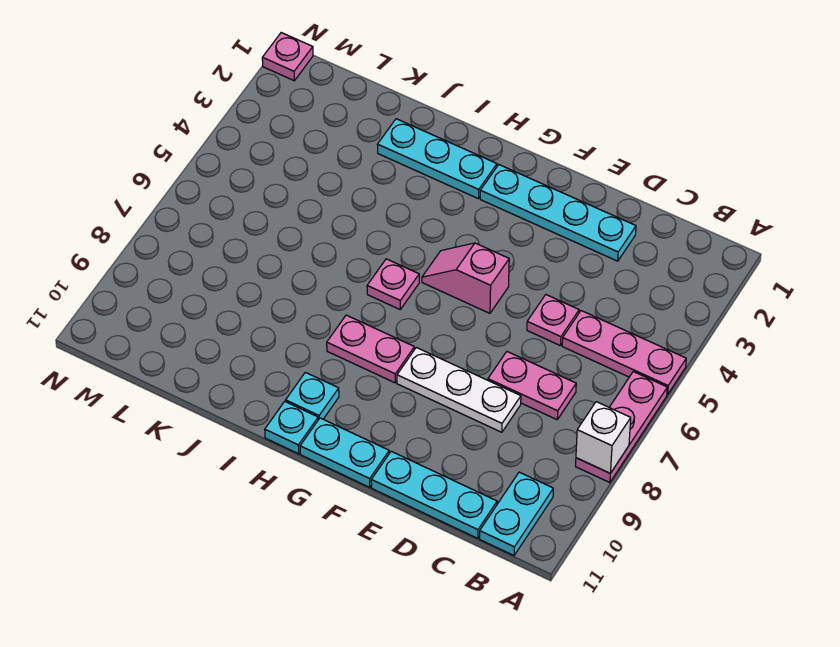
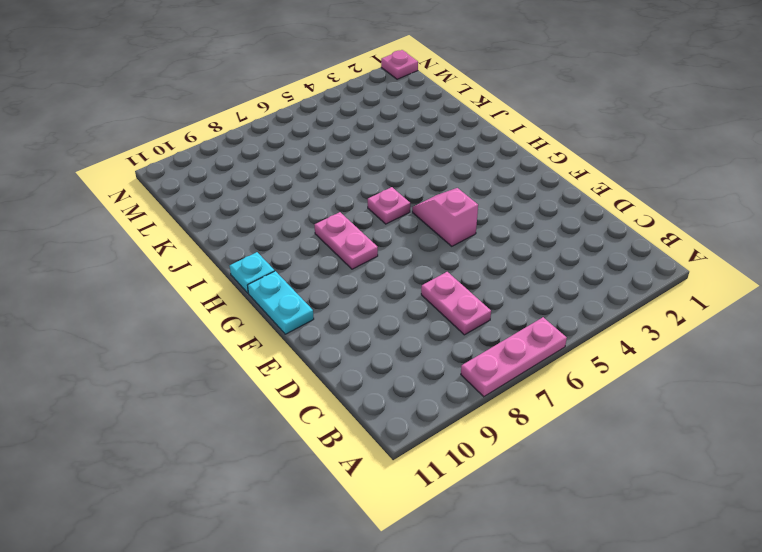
none -> pink 1x3 plate [562,311,686,395]
none -> cyan 1x2 plate [480,472,553,555]
none -> cyan 1x3 plate [371,451,497,538]

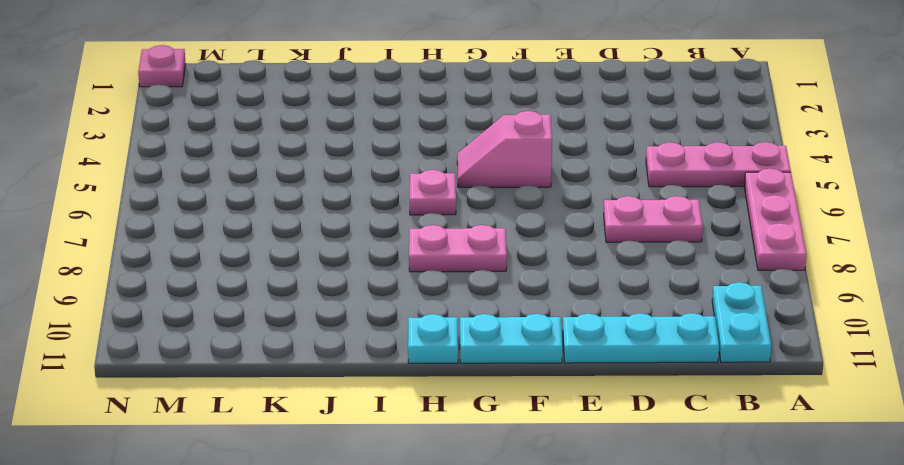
none -> cyan 1x4 plate [480,165,636,261]
none -> pink 1x1 plate [527,295,579,346]
none -> white 1x3 plate [397,348,521,432]

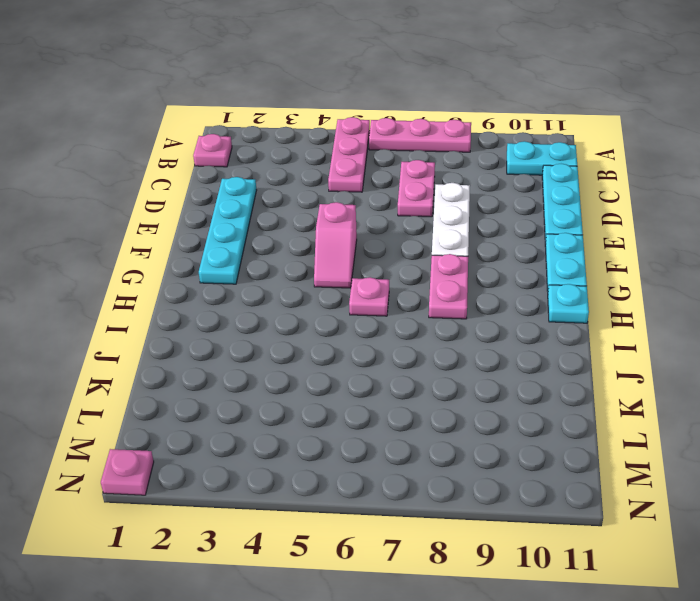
pink 1x1 plate [193,134,232,167] -> pink 1x1 plate moved to [527,295,579,346]
none -> cyan 1x3 plate [377,119,497,199]
none -> cyan 1x1 plate [286,372,339,420]
none -> white 1x1 brick [576,402,631,473]

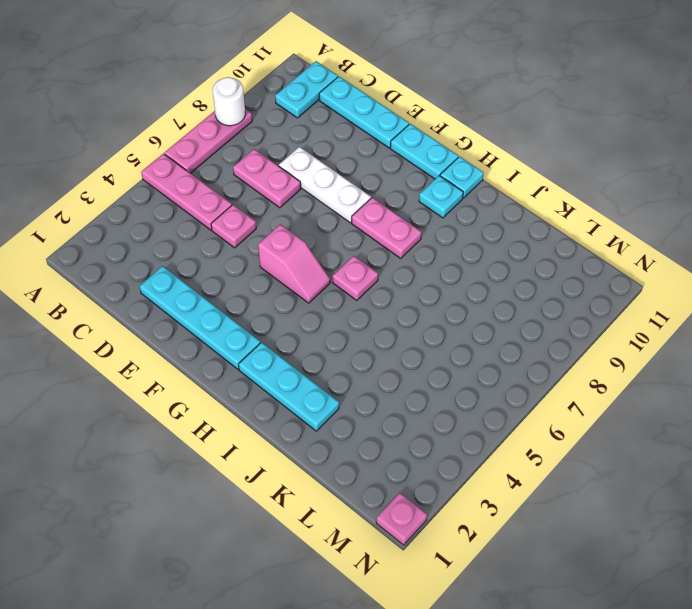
white 1x1 round brick [213,77,245,126] -> white 1x1 brick [576,402,631,473]

